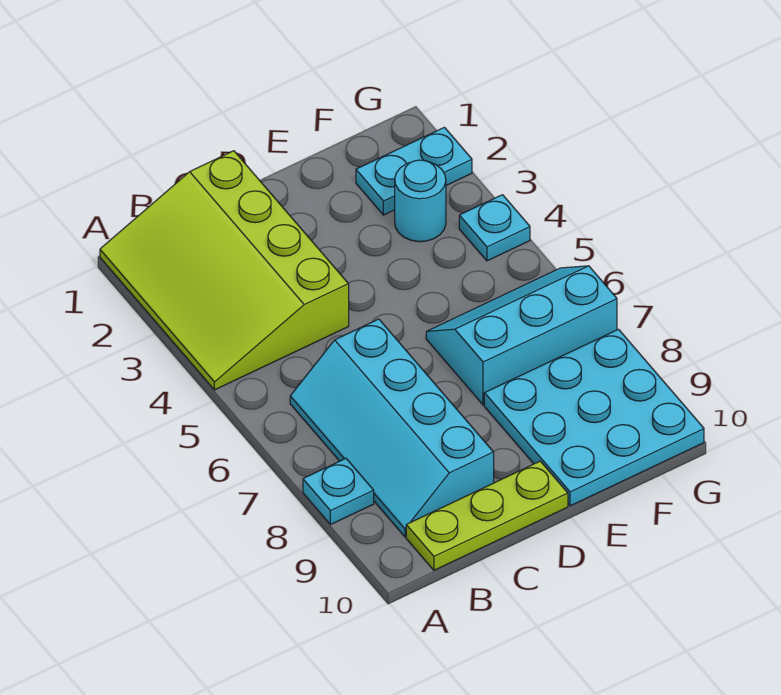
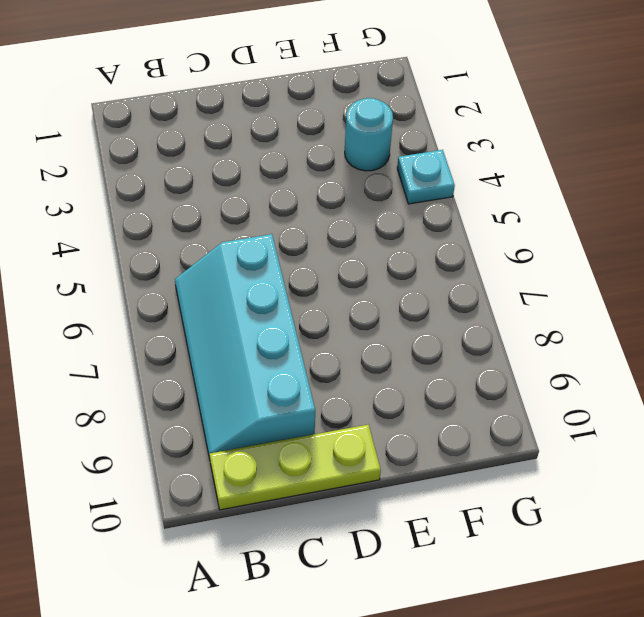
none -> lime 3x4 slope [100,151,349,390]
none -> cyan 1x1 plate [303,458,374,525]

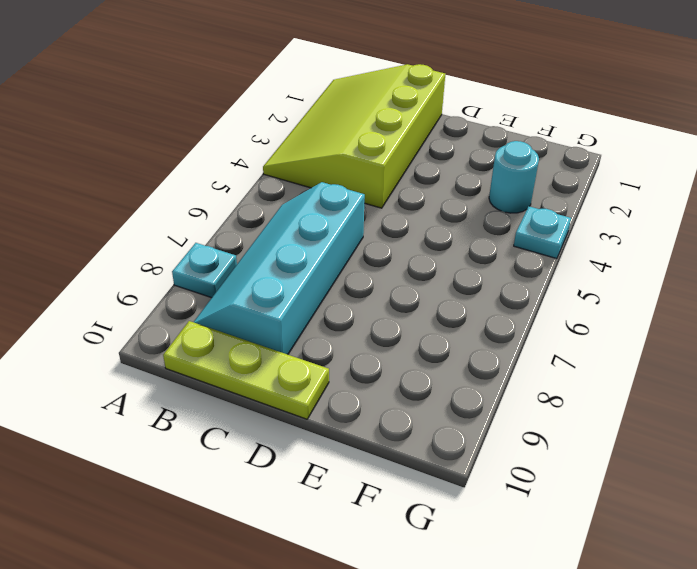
none -> cyan 2x3 slope [426,266,617,405]
none -> cyan 3x3 plate [484,329,704,506]

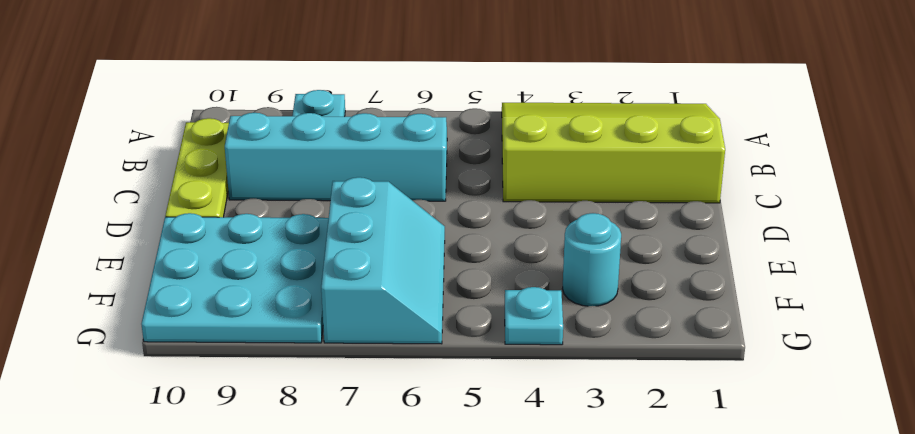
none -> cyan 1x2 plate [356,127,472,215]

